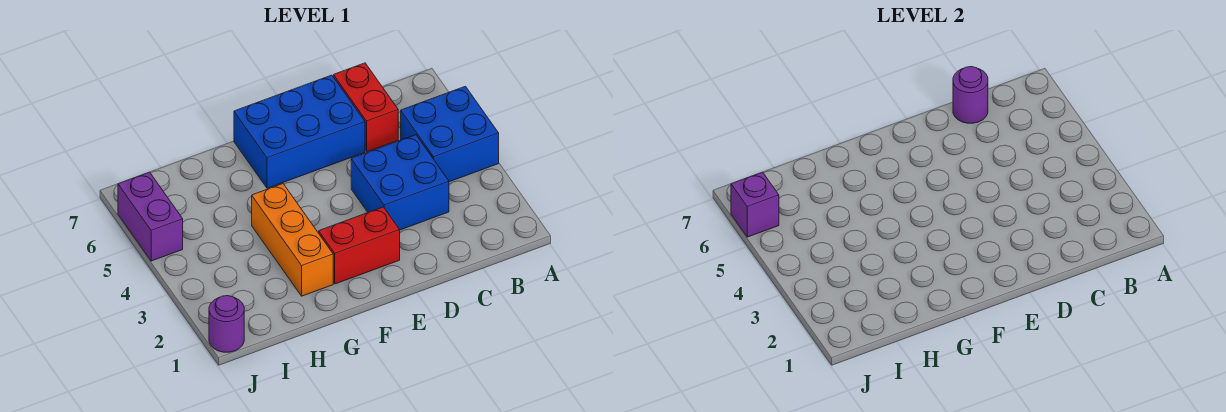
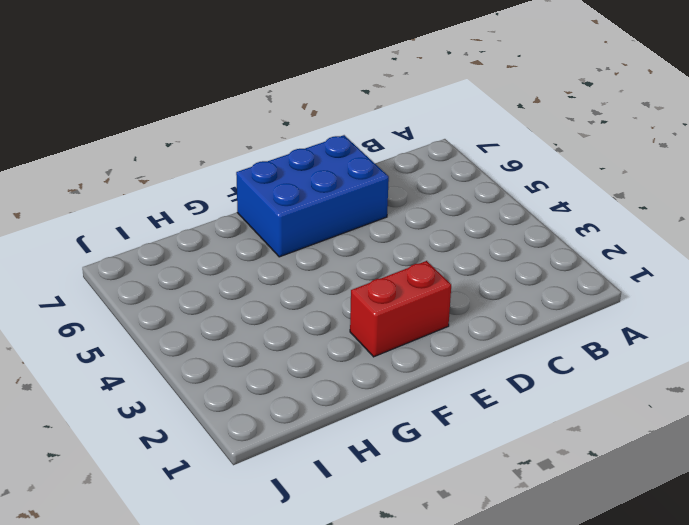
none -> blue 2x2 brick [401,86,499,182]
none -> blue 2x2 brick [351,135,449,230]

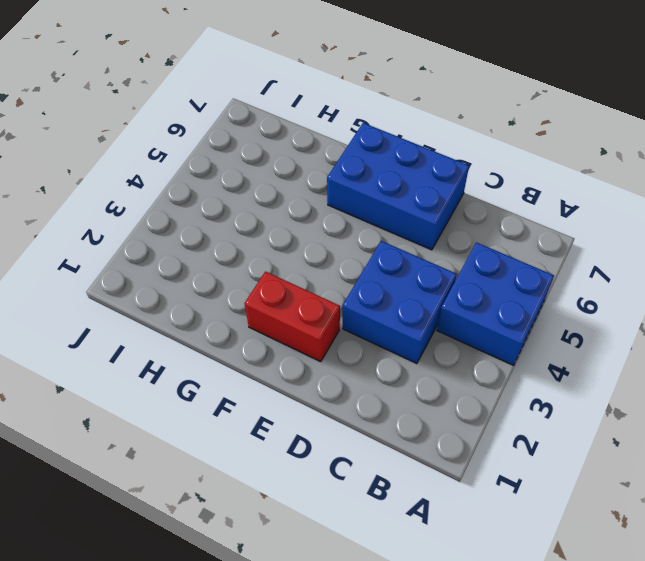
none -> red 1x2 brick [334,63,398,152]
none -> orange 1x3 brick [252,184,333,296]

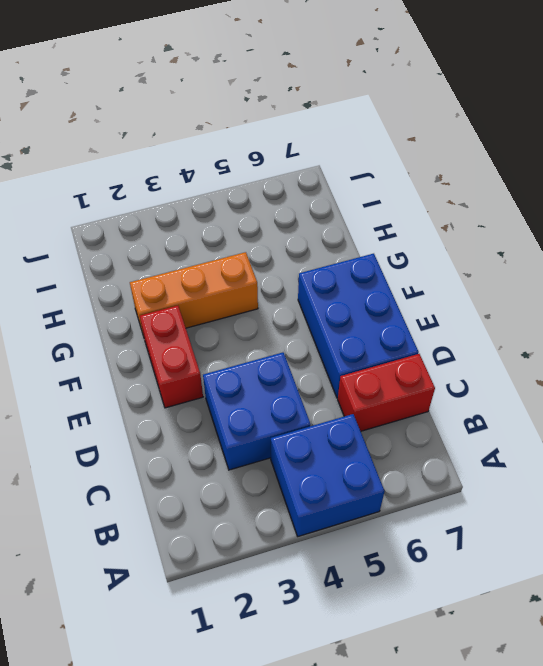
none -> purple 1x1 round brick [209,296,244,352]
none -> purple 1x2 brick [118,172,183,261]

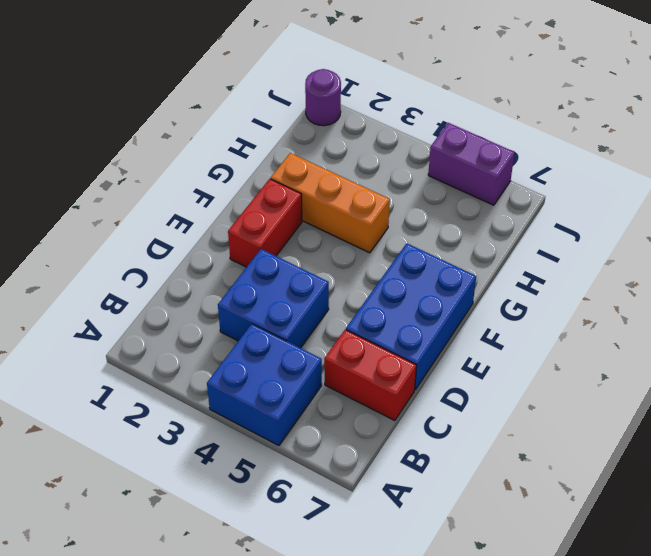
none -> purple 1x1 round brick [953,67,988,123]
none -> purple 1x1 brick [731,172,779,237]

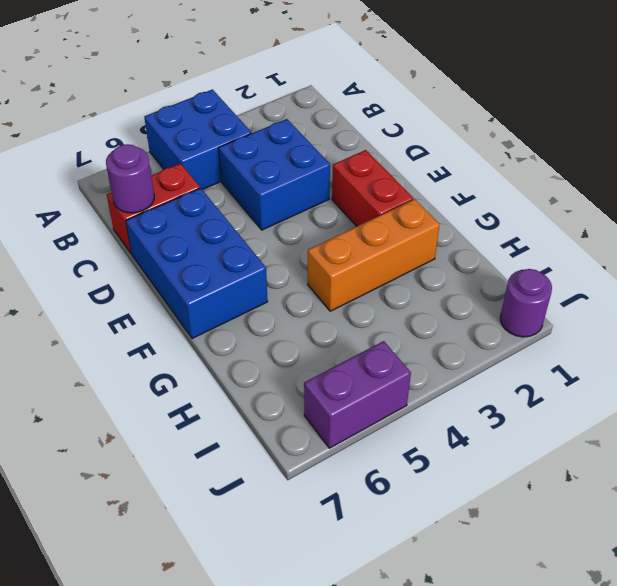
none -> purple 1x1 brick [731,172,779,237]

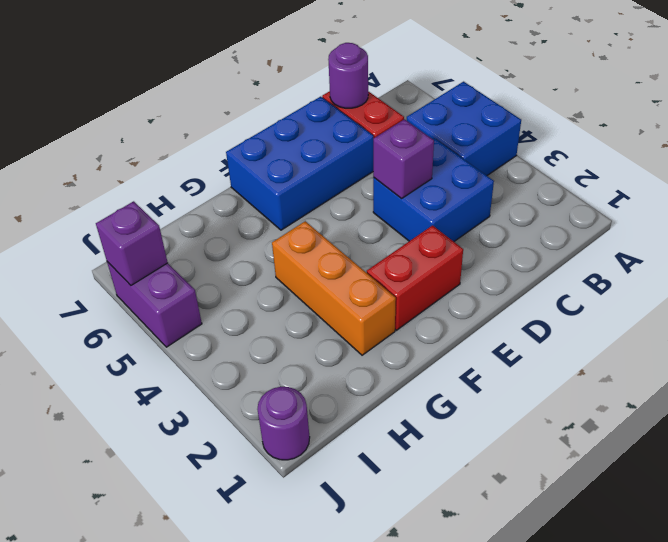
purple 1x1 brick [373,119,434,199] -> none

